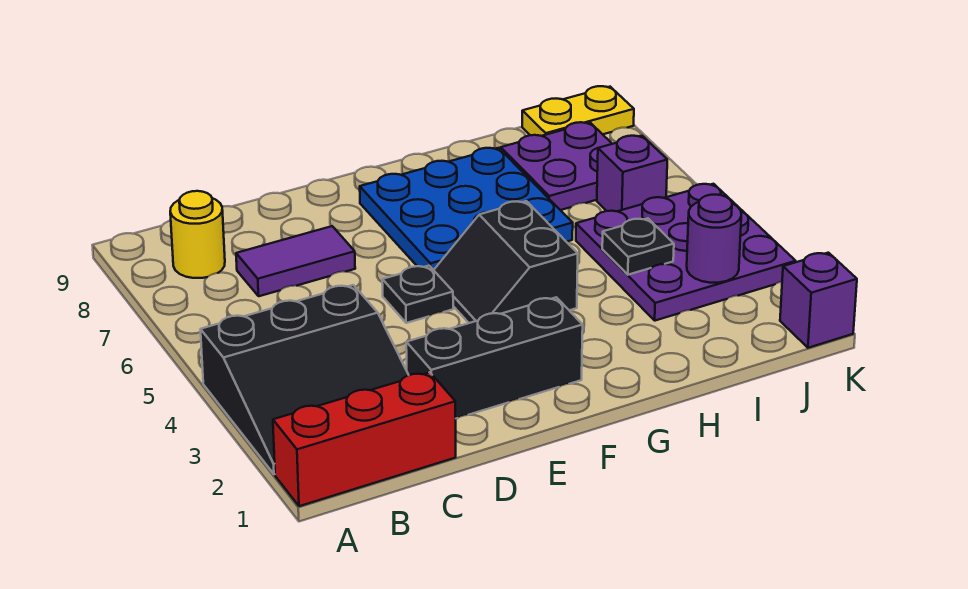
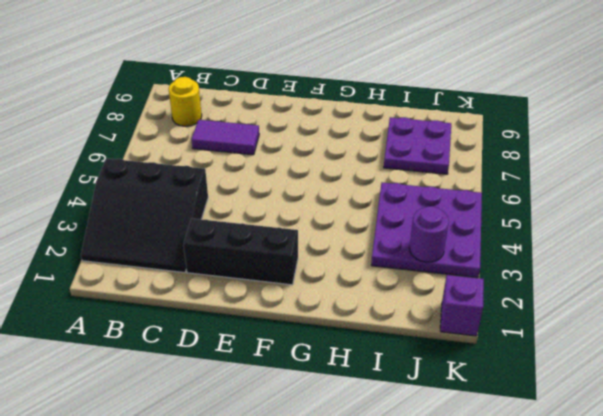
none -> red 1x3 brick [273,372,456,506]
none -> black 1x1 plate [382,266,453,323]
none -> black 2x2 slope [434,201,578,323]

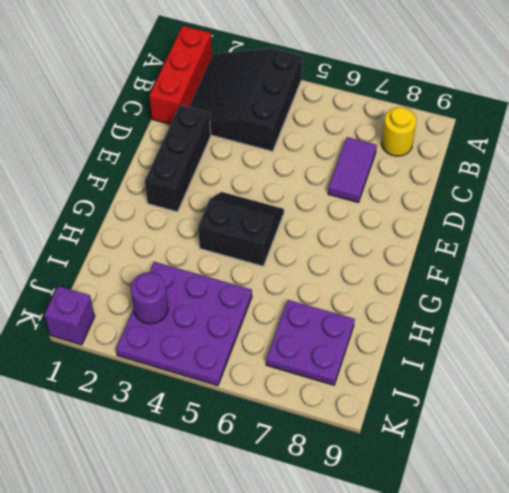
none -> black 1x1 plate [382,266,453,323]
none -> blue 3x3 plate [360,148,573,270]
none -> purple 1x1 brick [597,136,667,211]

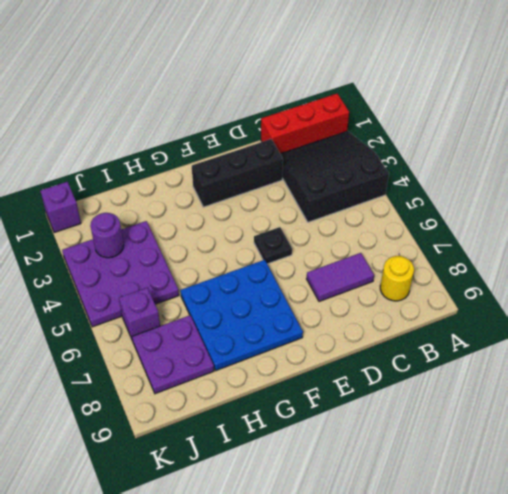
none -> black 2x2 slope [434,201,578,323]
none -> yellow 1x2 plate [522,86,634,136]
none -> black 1x1 plate [602,218,674,275]

